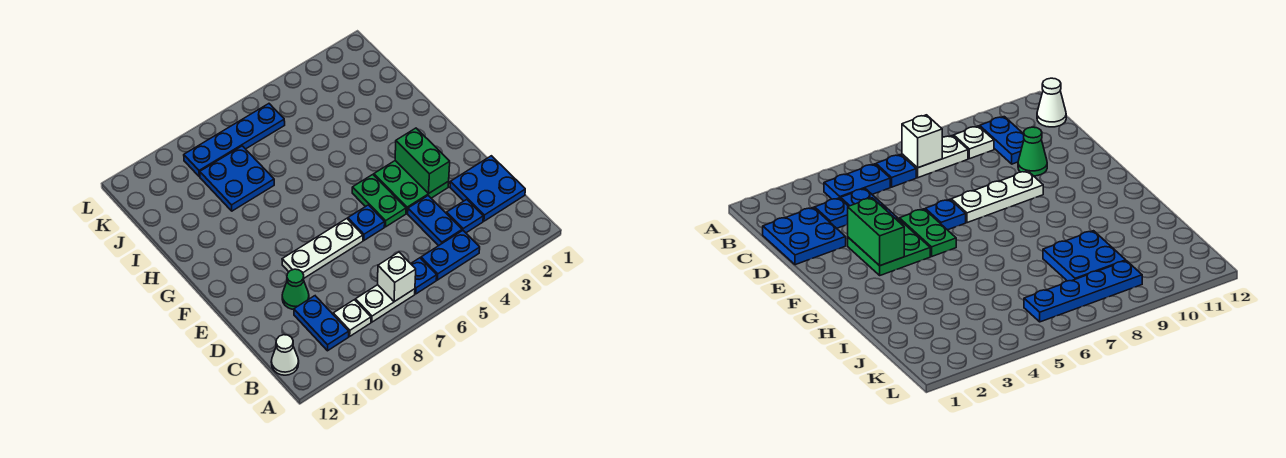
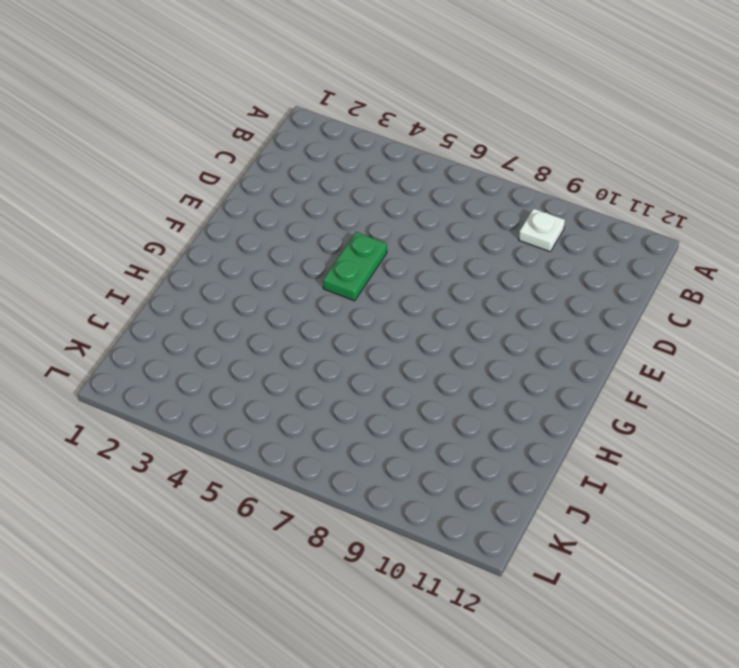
none -> blue 1x2 plate [421,231,480,280]
none -> blue 1x1 plate [411,258,437,294]
none -> white 1x2 plate [355,285,415,322]

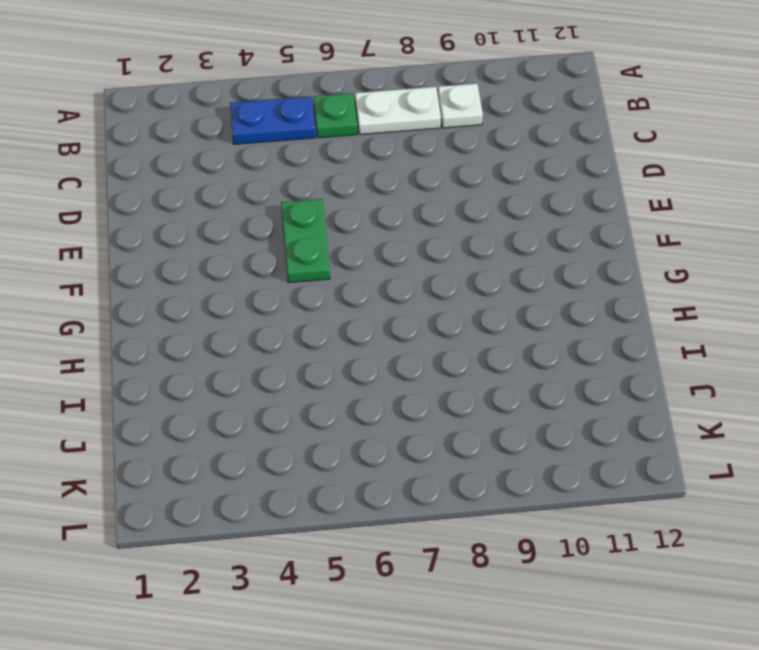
green 1x1 plate [314,93,357,138] -> blue 1x1 plate [411,258,437,294]
none -> blue 1x2 plate [294,296,349,351]
none -> white 1x1 cone [271,335,299,375]
none -> blue 2x2 plate [450,156,525,221]

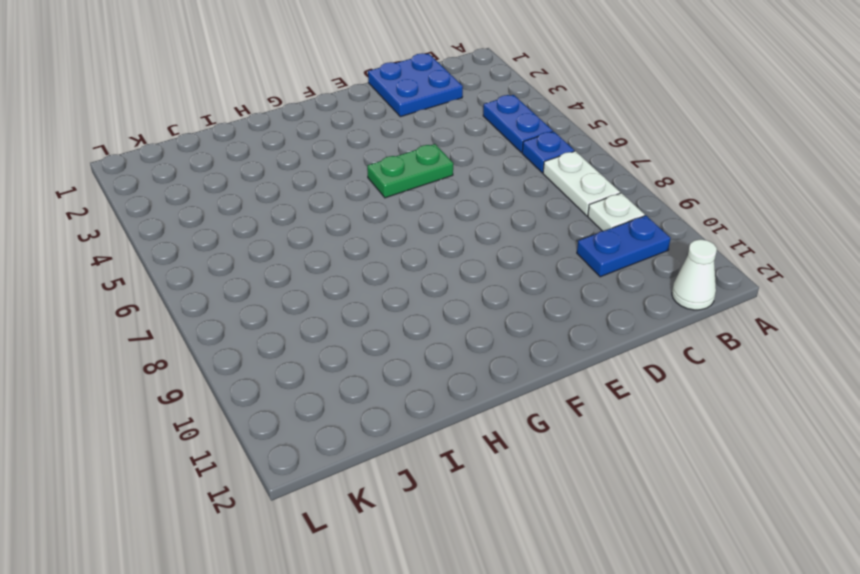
none -> blue 1x1 plate [446,199,483,233]
none -> blue 1x2 plate [408,196,462,246]
none -> green 1x1 cone [282,269,309,309]

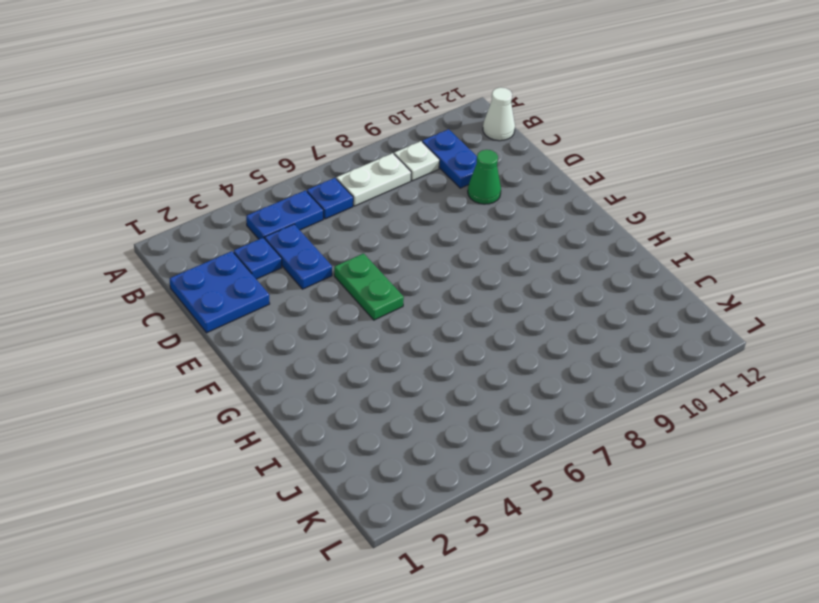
none -> green 2x2 plate [374,161,449,213]
none -> blue 1x1 plate [348,205,385,240]
none -> white 1x3 plate [282,219,363,278]

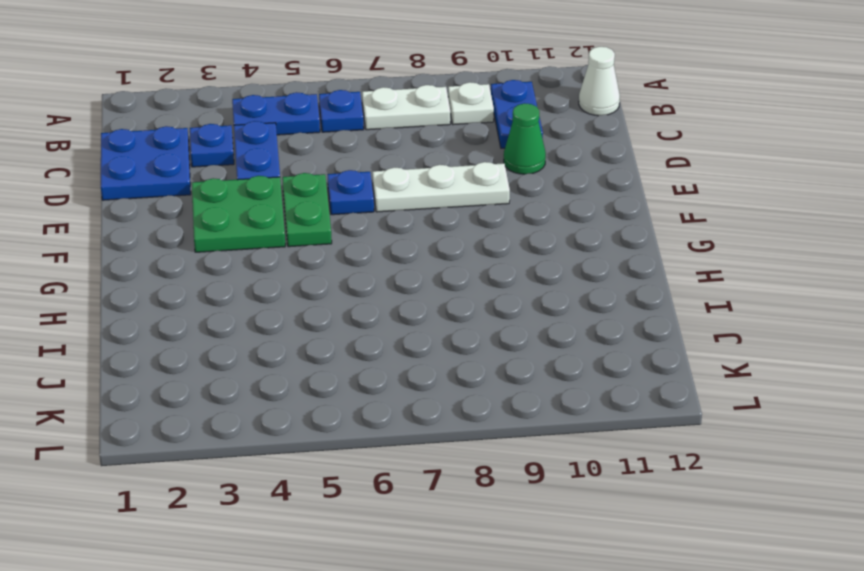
none -> blue 2x2 plate [200,146,274,211]
none -> blue 1x4 plate [184,104,285,177]
none -> white 1x1 brick [378,252,416,302]

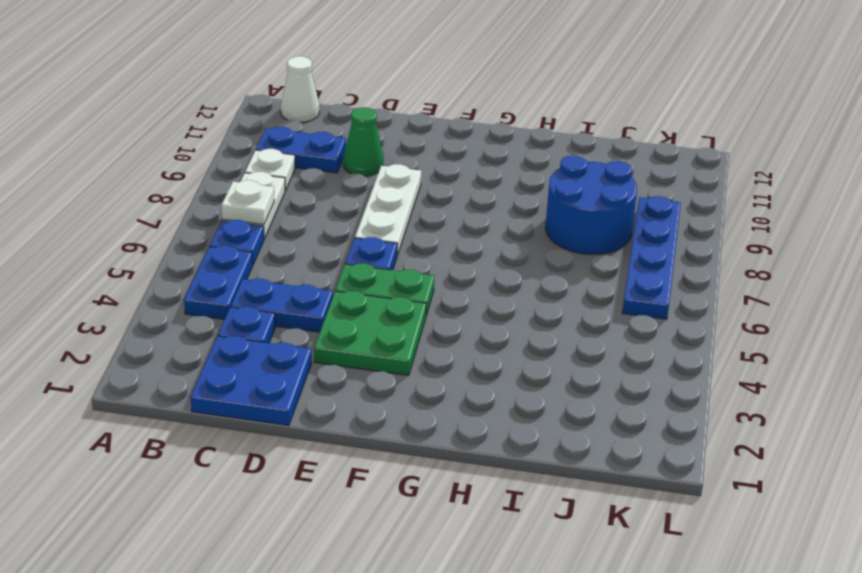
white 1x1 plate [221,180,274,225] -> white 1x1 brick [378,252,416,302]
blue 2x2 round brick [545,156,637,254] -> blue 2x2 plate [200,146,274,211]
none -> green 1x2 brick [395,128,450,193]

